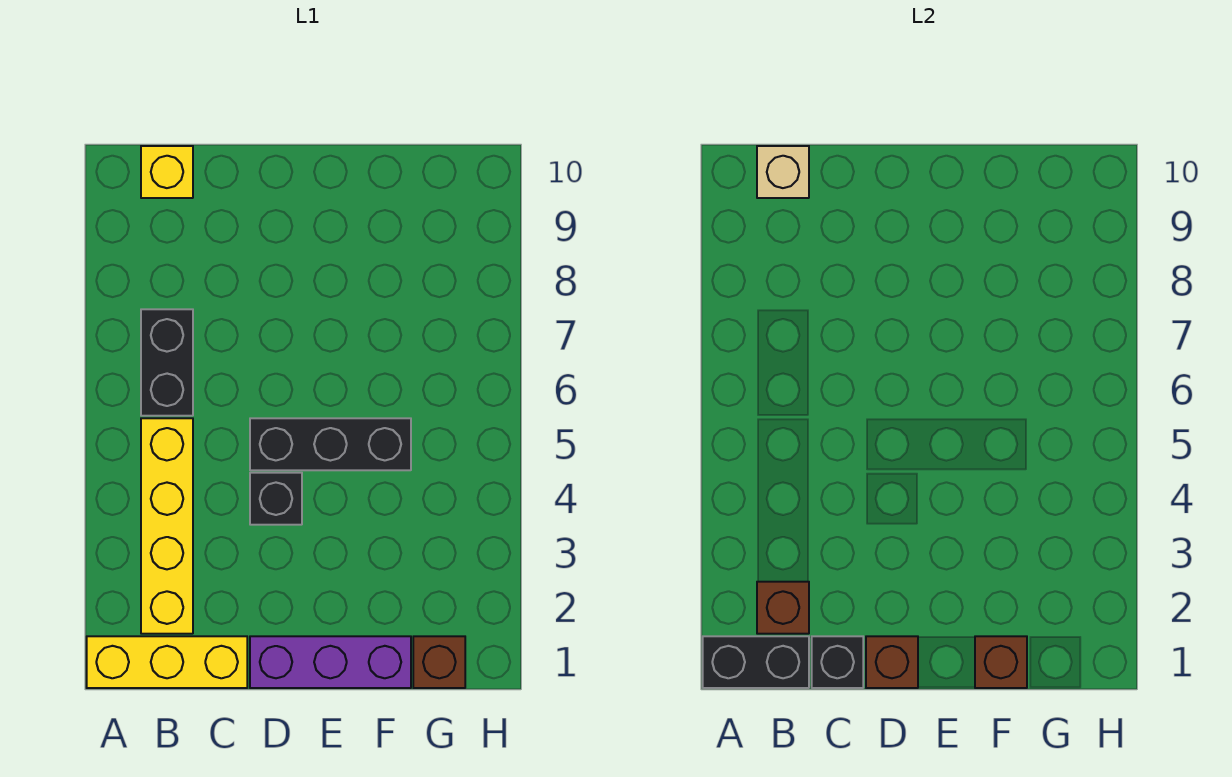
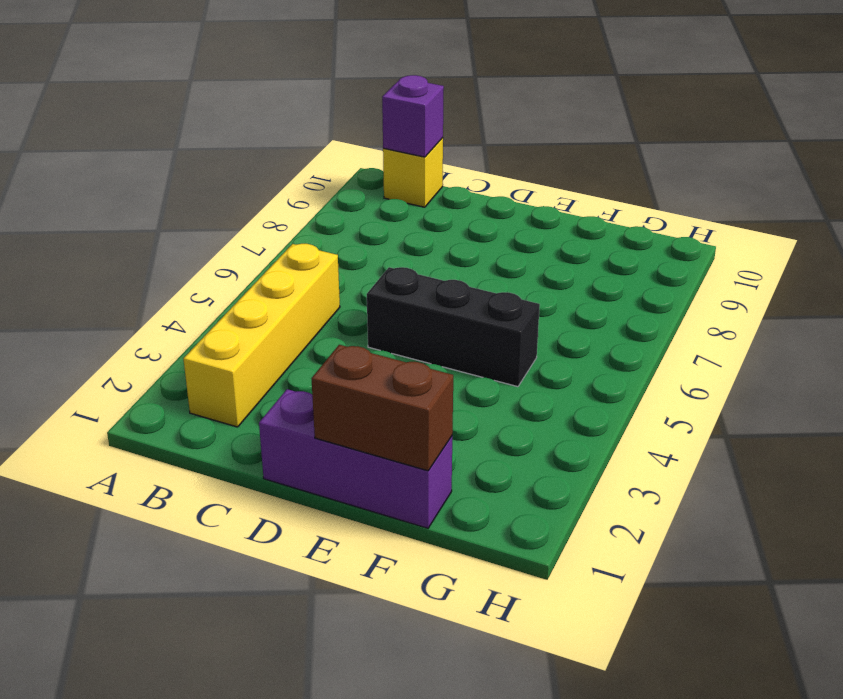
purple 1x1 brick [382,75,444,157] -> tan 1x1 brick [757,146,809,198]
brown 1x2 brick [312,345,453,471] -> brown 1x1 brick [975,636,1027,688]
none -> yellow 1x3 brick [87,636,247,688]
none -> black 1x2 brick [141,309,193,416]
none -> black 1x1 brick [250,473,302,525]

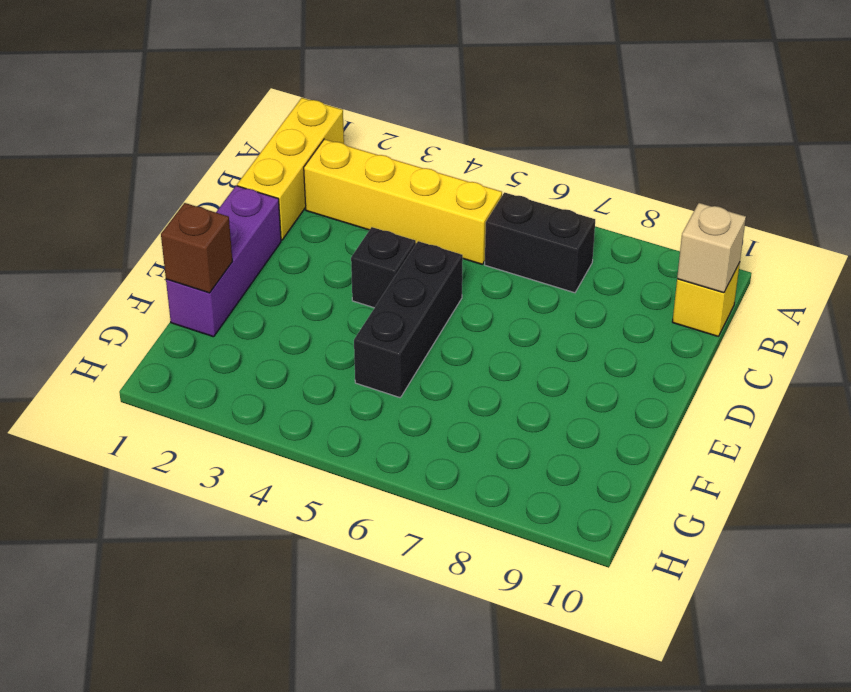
none -> brown 1x1 brick [413,636,465,688]
none -> black 1x2 brick [703,636,809,688]
none -> brown 1x1 brick [757,582,809,634]

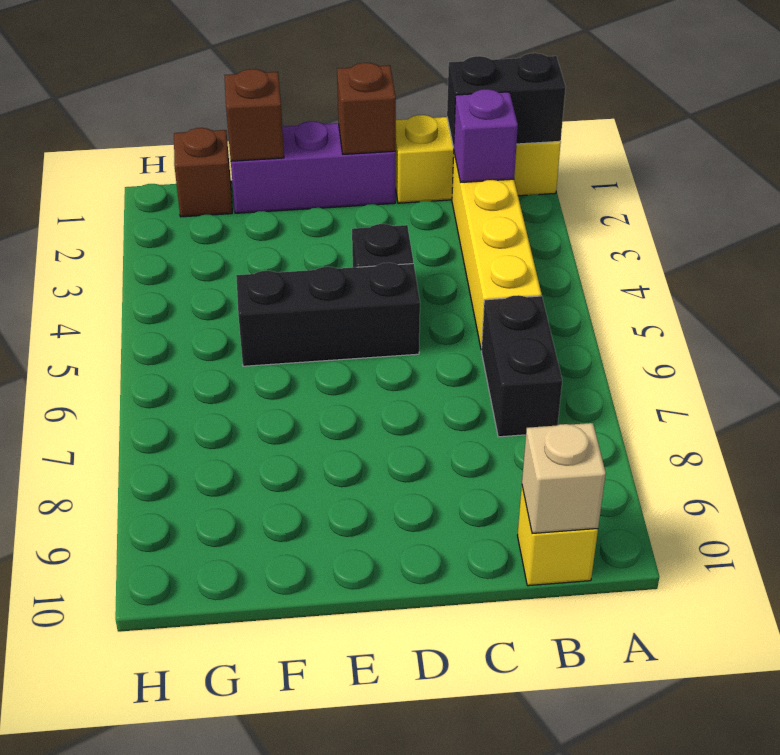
purple 1x1 brick [454,89,518,182] -> brown 1x1 brick [757,582,809,634]
none -> black 1x1 brick [812,636,863,688]

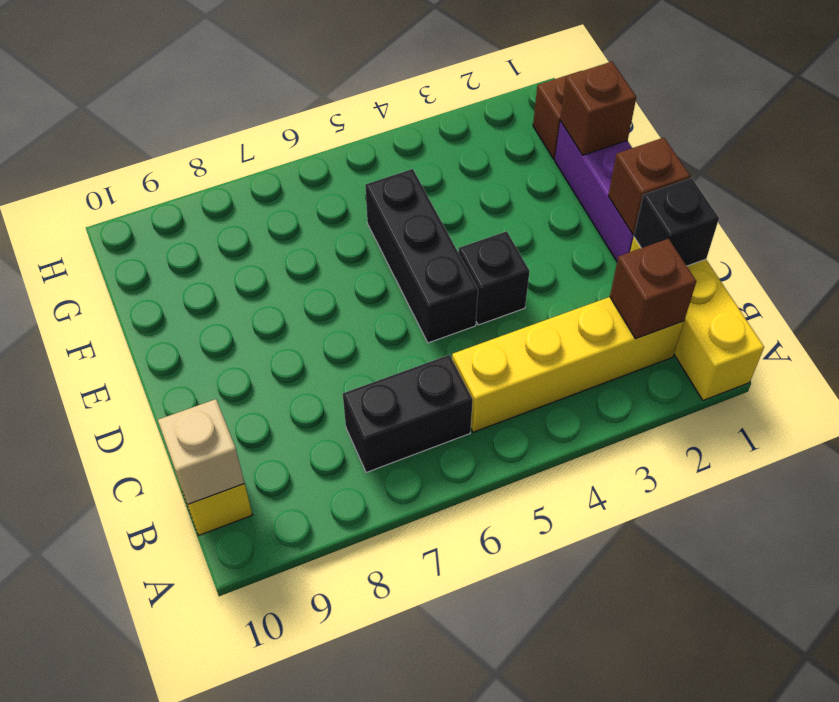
none -> black 1x2 brick [703,636,809,688]

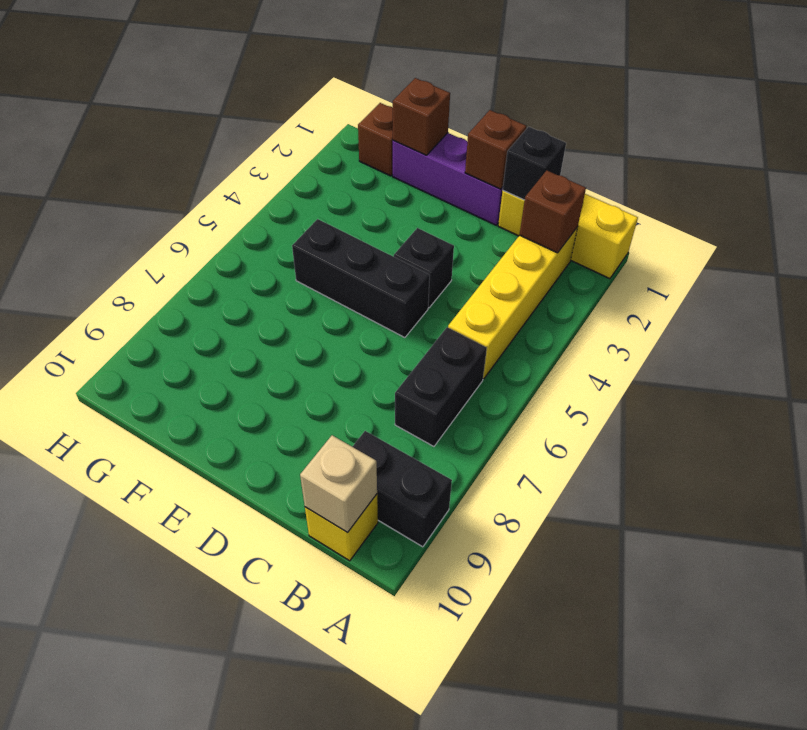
black 1x2 brick [353,431,452,547] -> black 1x2 brick moved to [703,636,809,688]

